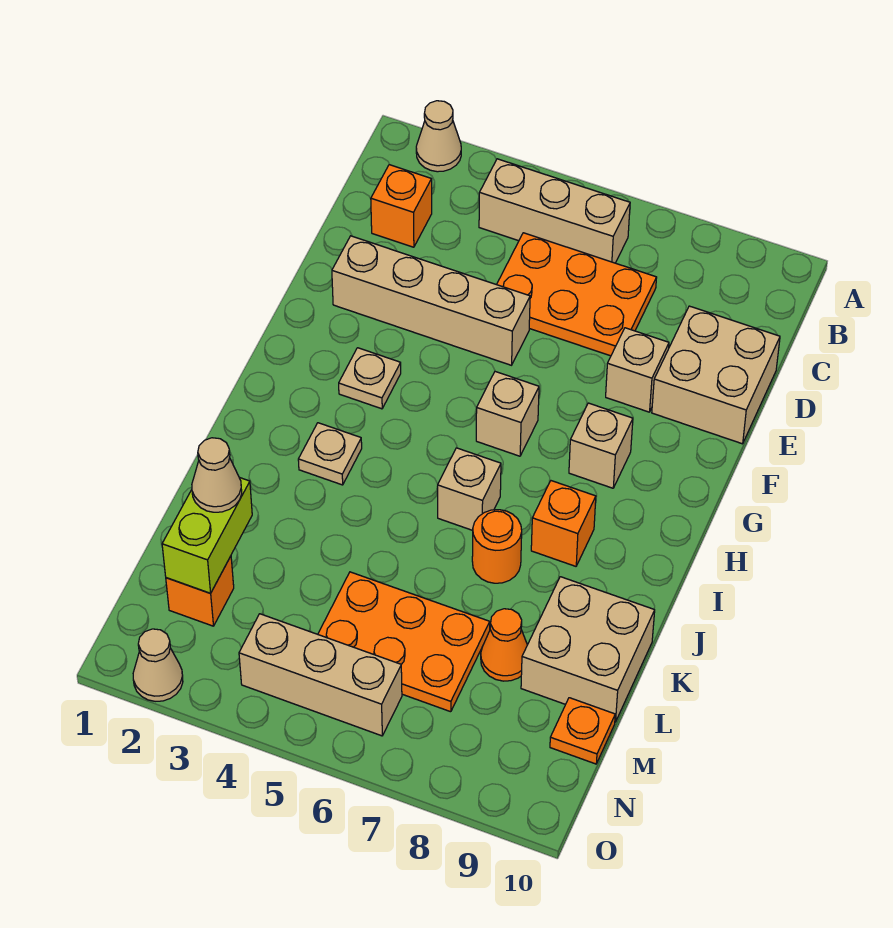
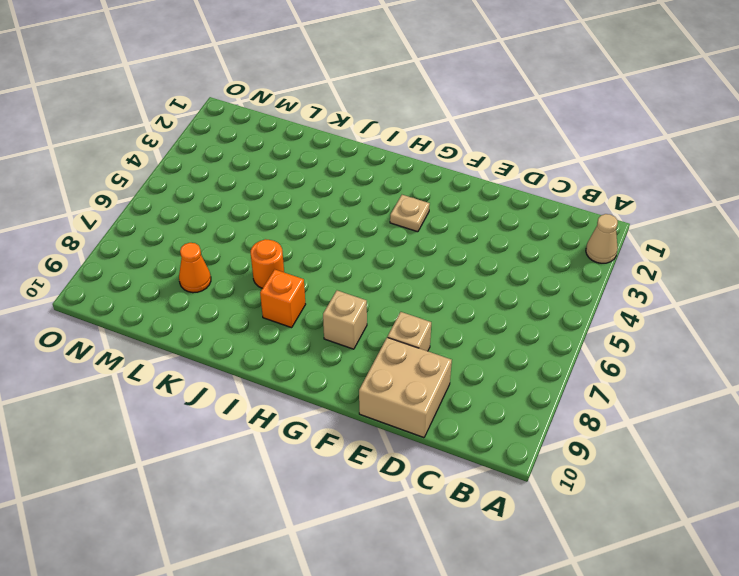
none -> tan 1x3 brick [479,159,630,263]
none -> orange 1x1 brick [371,165,432,247]
none -> orange 2x3 plate [497,233,657,356]

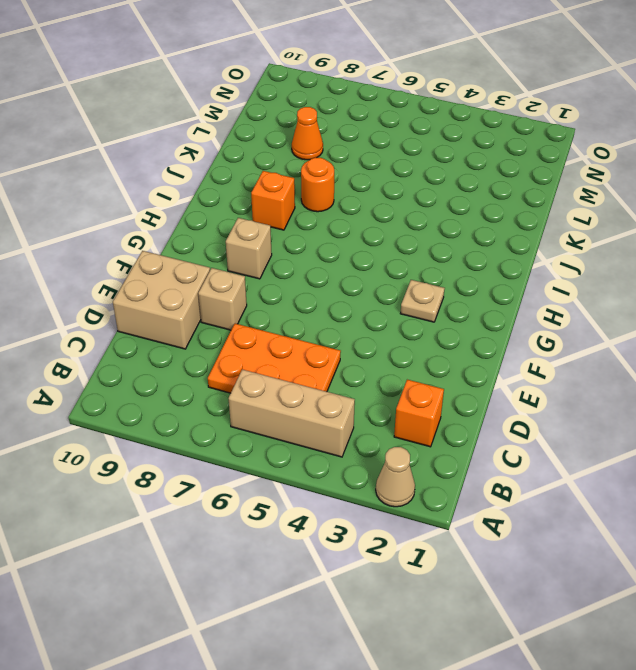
none -> tan 1x4 brick [332,236,530,365]
none -> tan 1x1 brick [476,372,539,456]
none -> tan 1x1 plate [298,423,362,485]

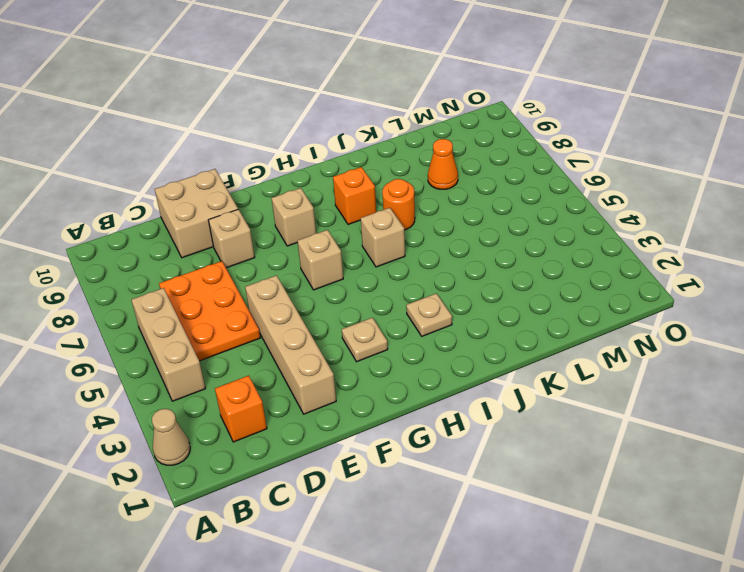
none -> tan 2x2 brick [521,577,655,722]
none -> orange 2x3 plate [318,572,490,712]
none -> orange 1x1 brick [166,556,234,626]

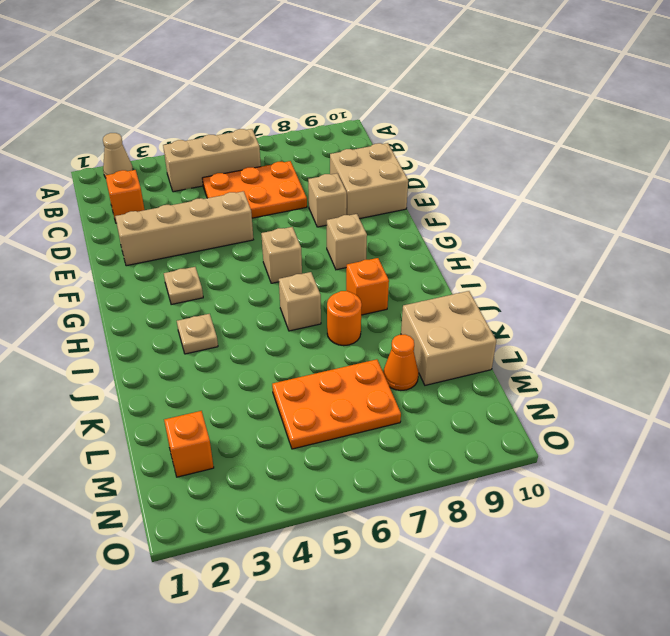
none -> orange 1x1 plate [550,698,615,764]
none -> tan 1x3 brick [239,614,402,736]
none -> tan 1x1 cone [133,629,183,701]

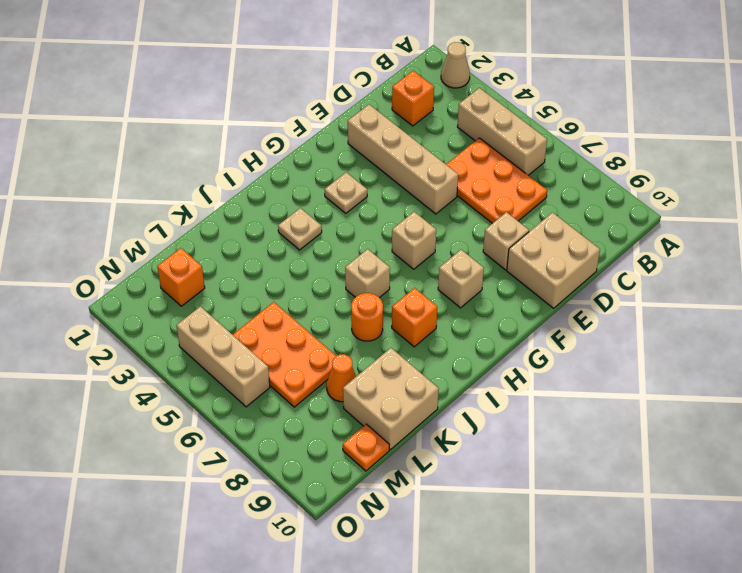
none -> tan 1x1 cone [133,629,183,701]
none -> lime 1x2 brick [162,478,252,593]
none -> tan 1x1 cone [192,438,242,512]

